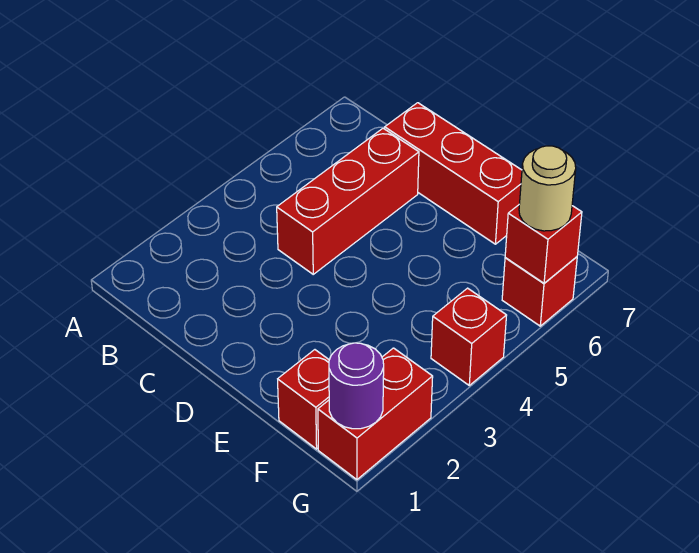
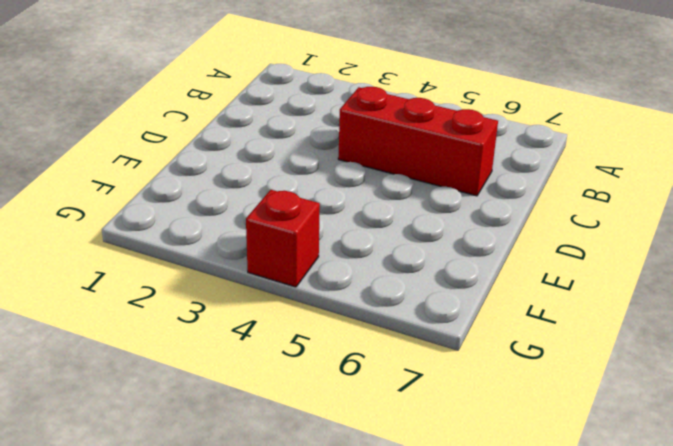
none -> red 1x3 brick [385,103,522,244]
none -> red 1x1 brick [278,350,329,449]

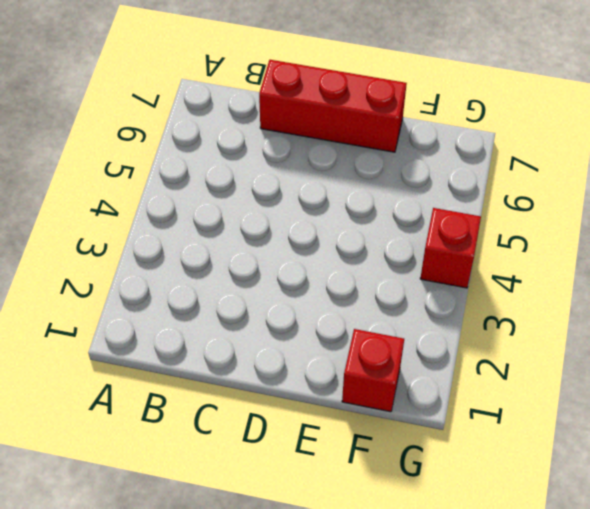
none -> red 1x3 brick [277,128,419,274]
none -> red 1x2 brick [318,348,433,480]

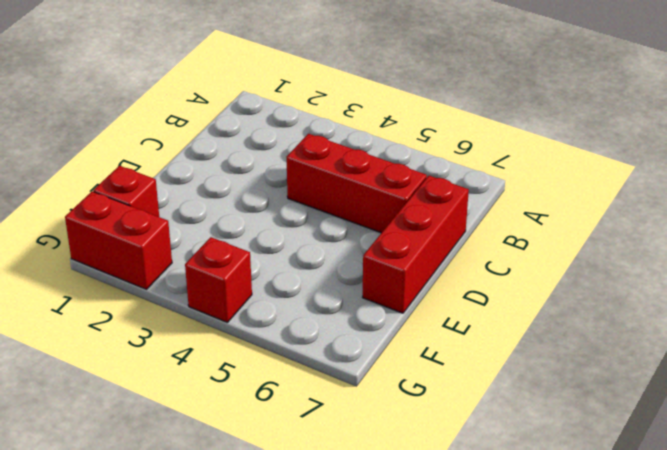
none -> red 1x1 brick [502,257,577,326]
none -> purple 1x1 round brick [329,343,384,429]

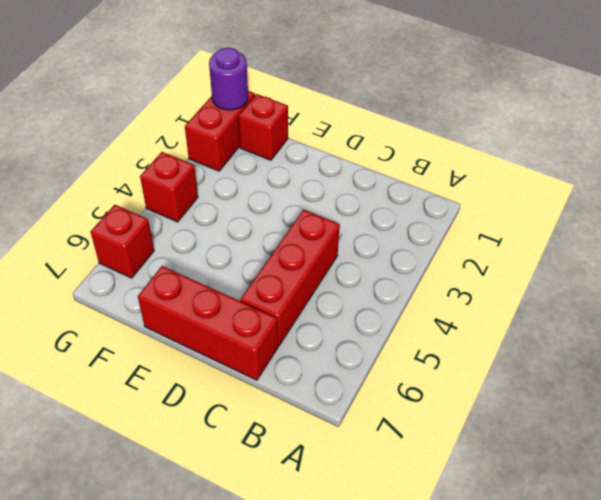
none -> red 1x1 brick [505,205,582,283]
none -> tan 1x1 round brick [519,146,576,231]

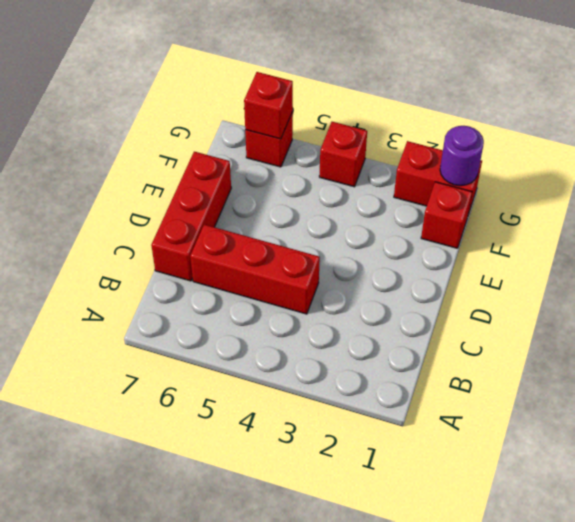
none -> tan 1x1 round brick [519,146,576,231]

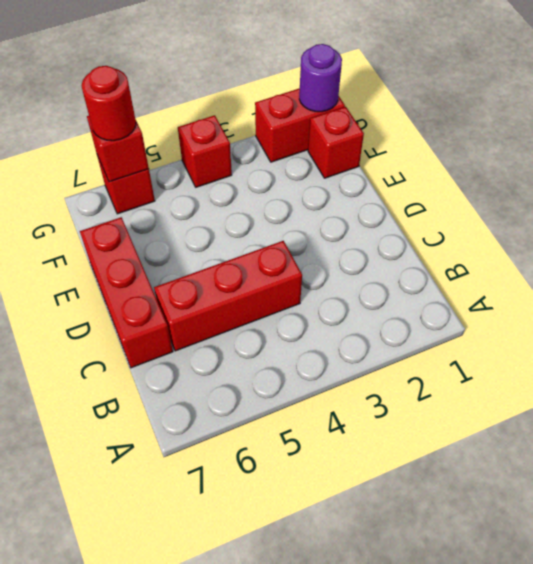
red 1x1 round brick [82,66,136,141] -> tan 1x1 round brick [519,146,576,231]

